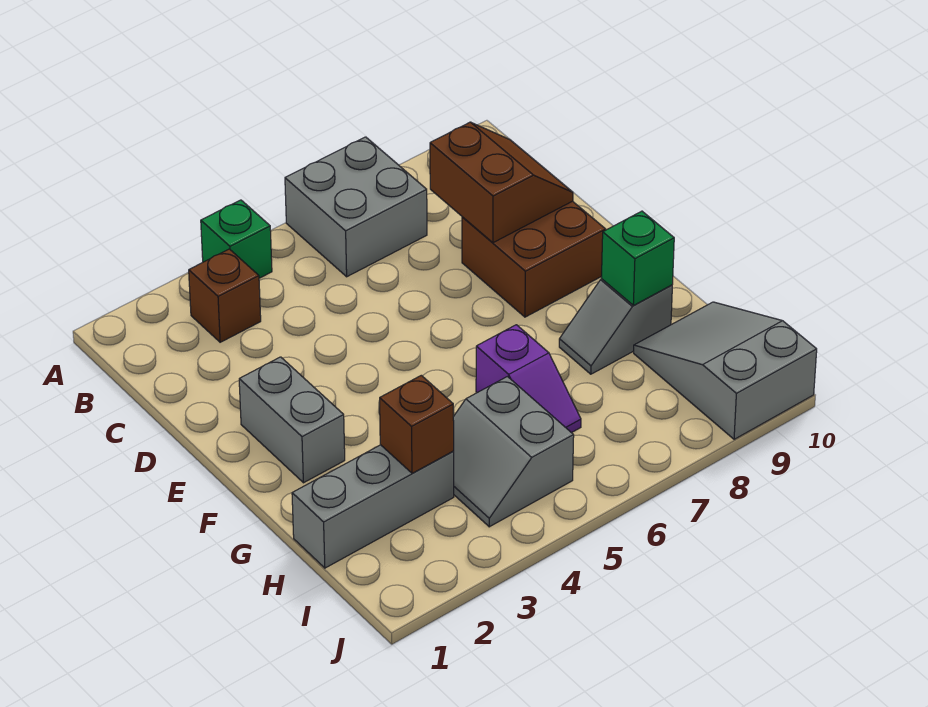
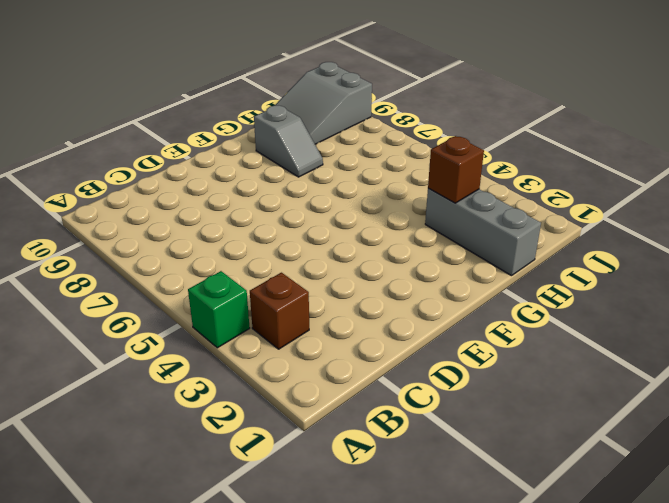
none -> grey 2x2 brick [285,137,427,277]
none -> brown 2x2 brick [462,201,606,317]
none -> grey 1x2 brick [239,357,345,483]

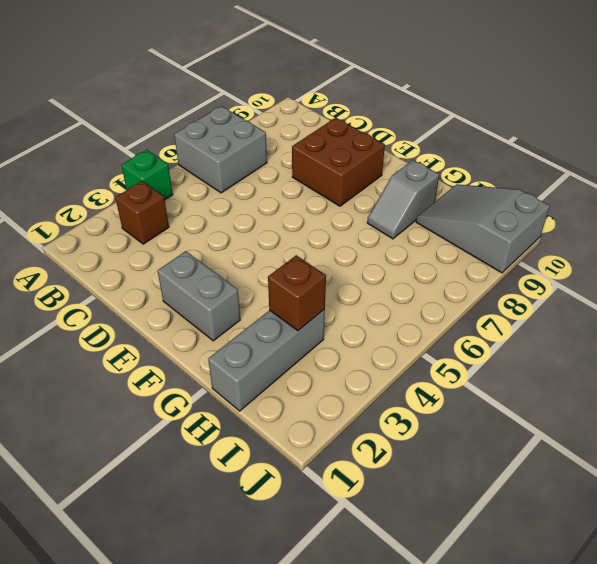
none -> purple 1x2 slope [476,325,581,433]
none -> grey 2x2 slope [453,377,574,527]
none -> brown 2x2 slope [430,122,573,243]

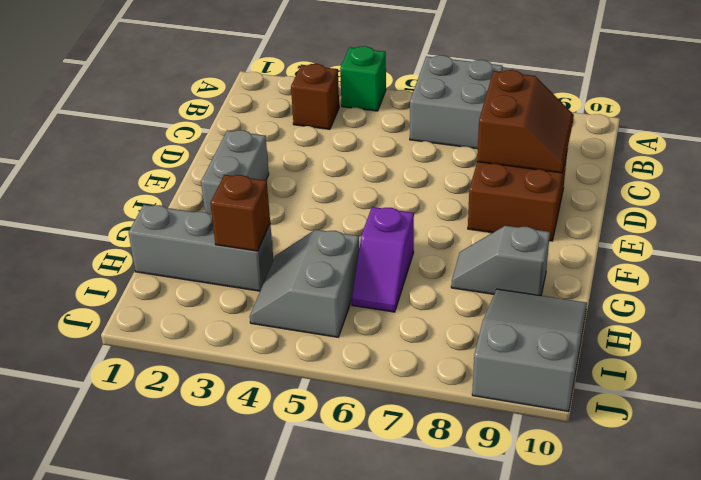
none -> green 1x1 brick [602,211,674,305]

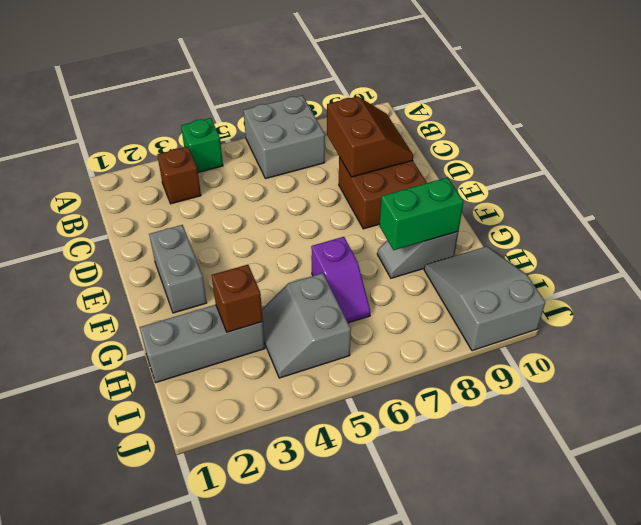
green 1x2 brick [379,177,464,250] -> green 1x1 brick [602,211,674,305]

